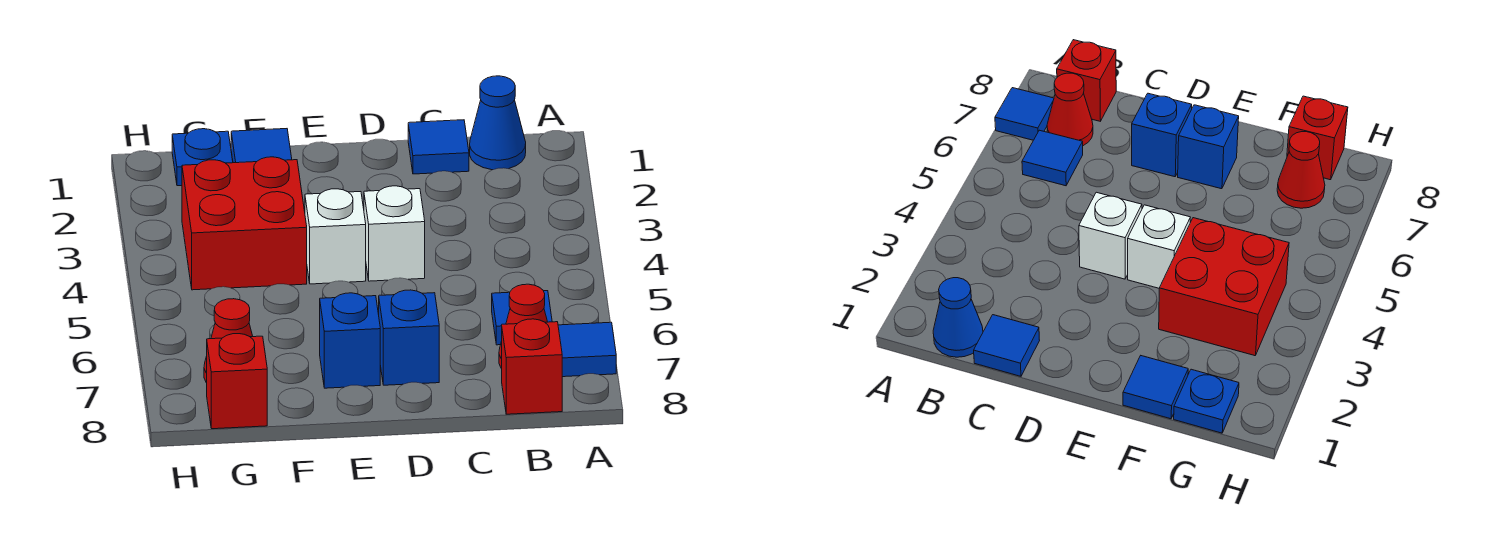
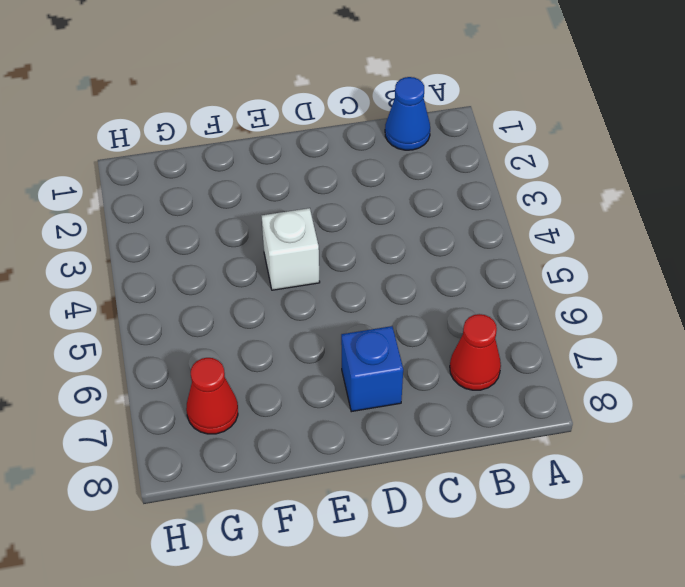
none -> blue 1x1 tile [558,322,616,377]
none -> blue 1x1 tile [492,291,552,345]
none -> red 1x1 brick [502,319,562,414]

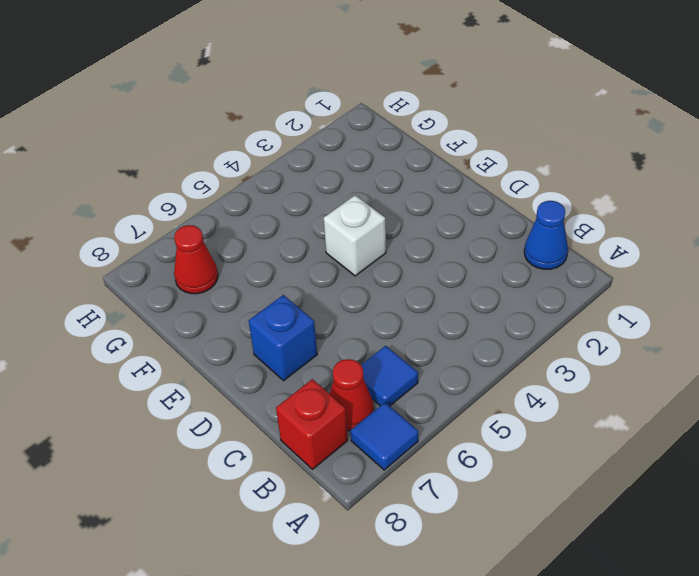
none -> blue 1x1 tile [408,120,469,174]
none -> white 1x1 brick [364,186,425,281]
none -> blue 1x1 brick [320,293,380,388]

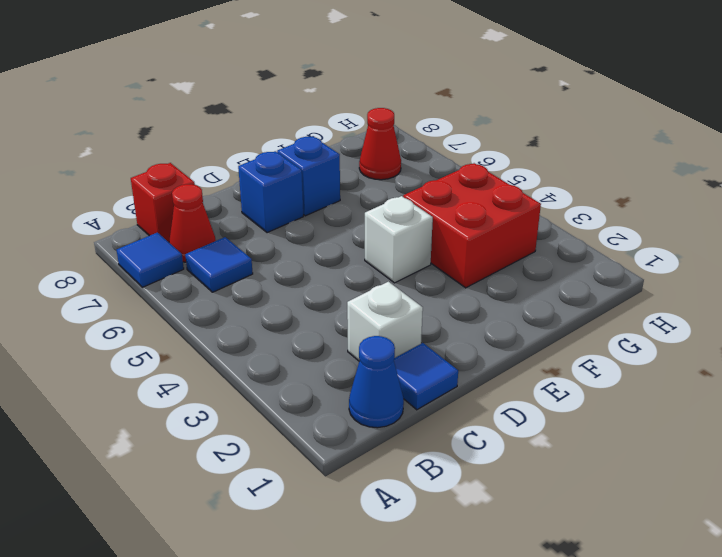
white 1x1 brick [347,282,423,361] -> white 1x1 brick moved to [364,186,425,281]
none -> blue 1x1 tile [231,129,292,163]
none -> blue 1x1 plate [172,129,233,186]
none -> red 1x1 brick [207,334,267,429]

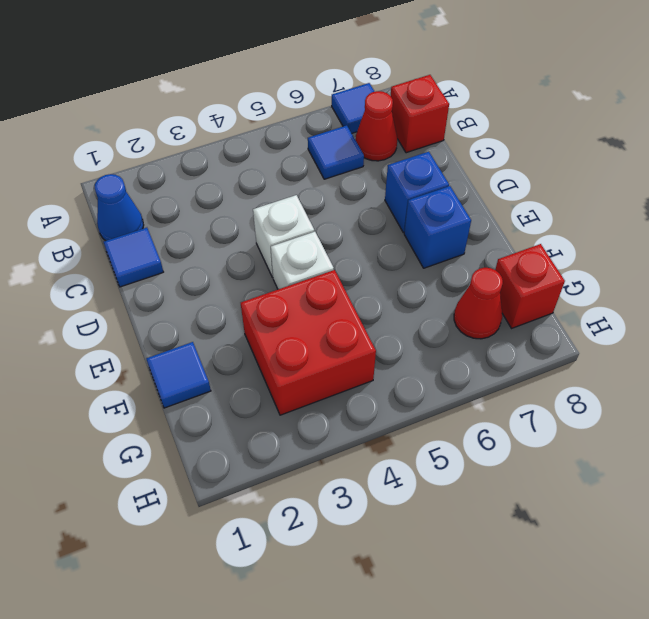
none -> blue 1x1 plate [172,129,233,186]

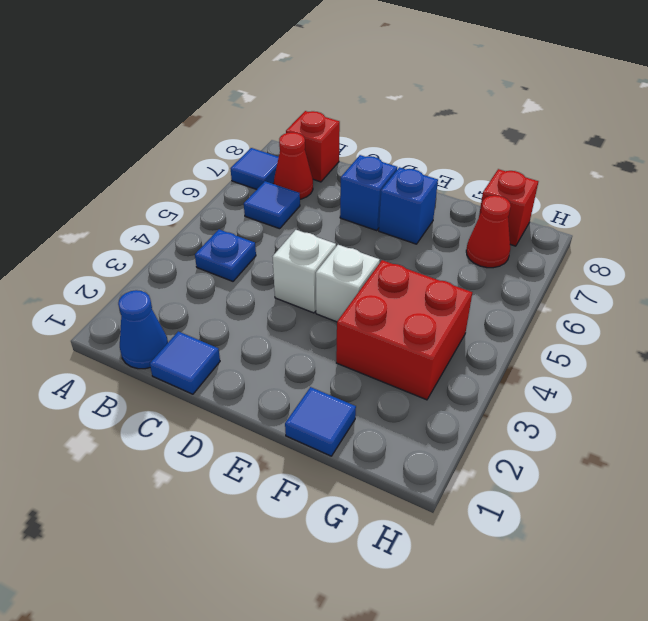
blue 1x1 plate [195,229,256,281] -> blue 1x1 plate moved to [172,129,233,186]

